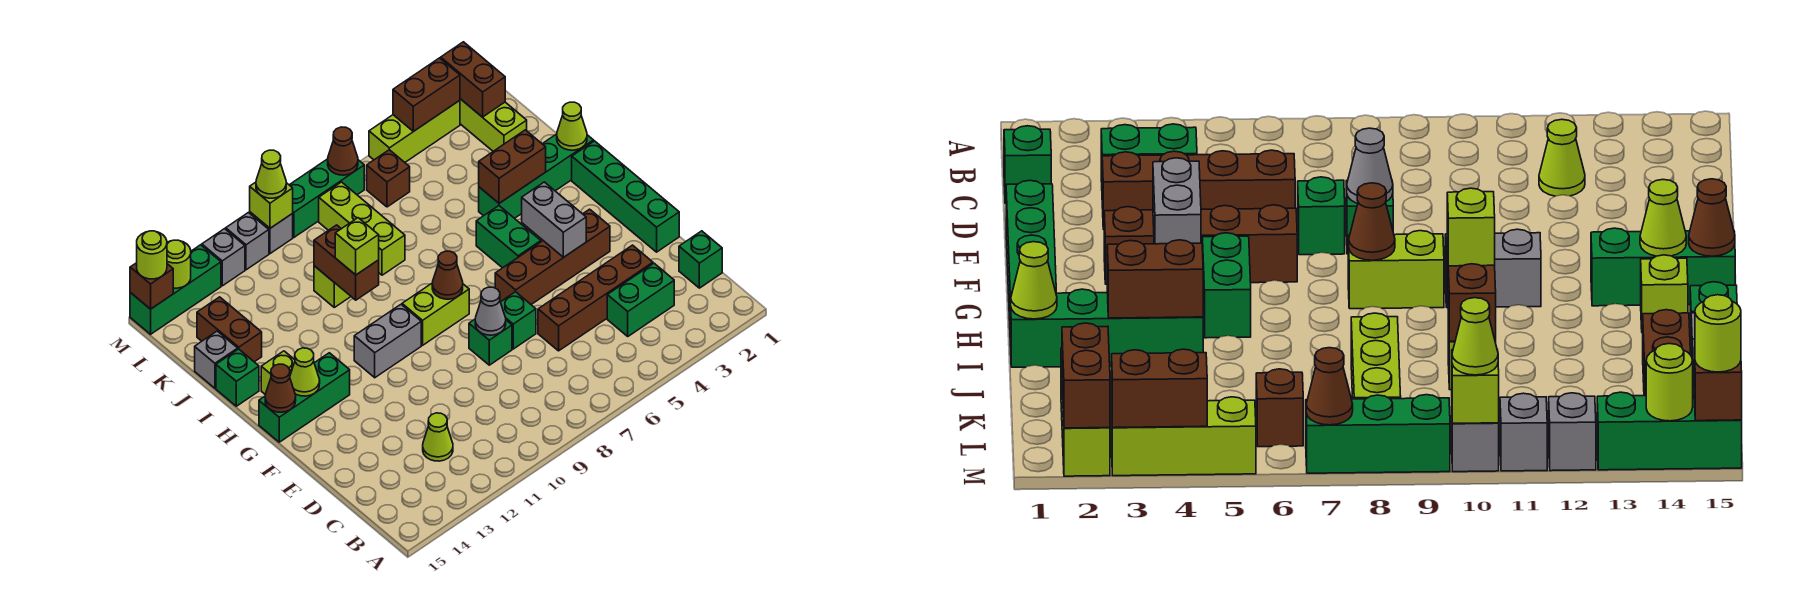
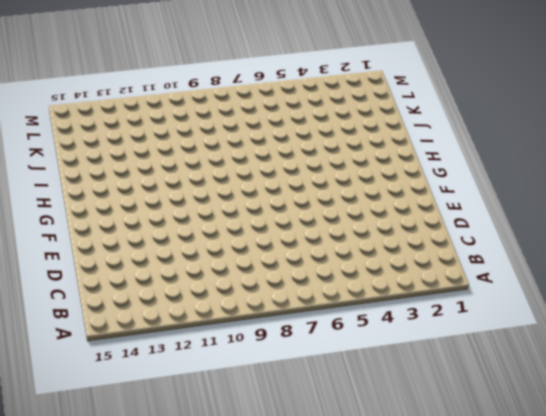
none -> green 1x1 brick [679,231,722,288]
none -> green 1x2 brick [607,263,674,336]
none -> lime 1x1 cone [423,413,453,461]
none -> brown 1x4 brick [538,245,653,351]

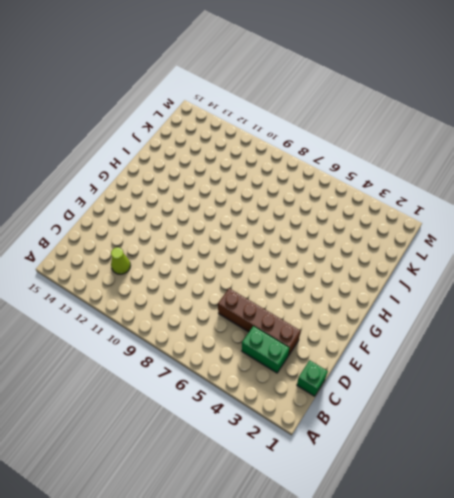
none -> green 1x4 brick [572,141,679,252]
none -> green 1x1 brick [501,292,536,349]
none -> green 1x1 brick [469,319,512,365]
none -> brown 1x4 brick [495,209,610,304]

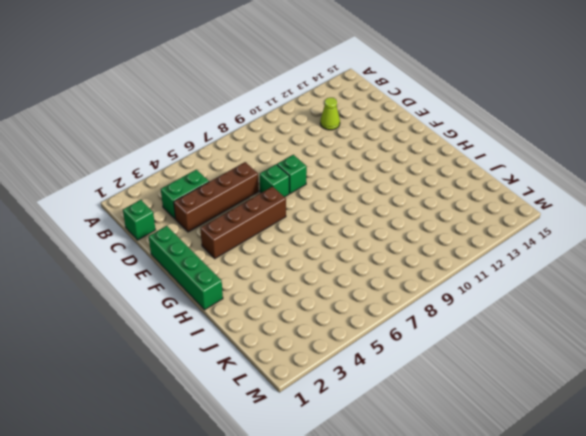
none -> green 1x2 brick [476,206,541,268]
none -> lime 1x2 brick [402,283,469,345]
none -> grey 1x2 brick [354,305,421,378]
none -> green 1x3 brick [259,353,350,442]

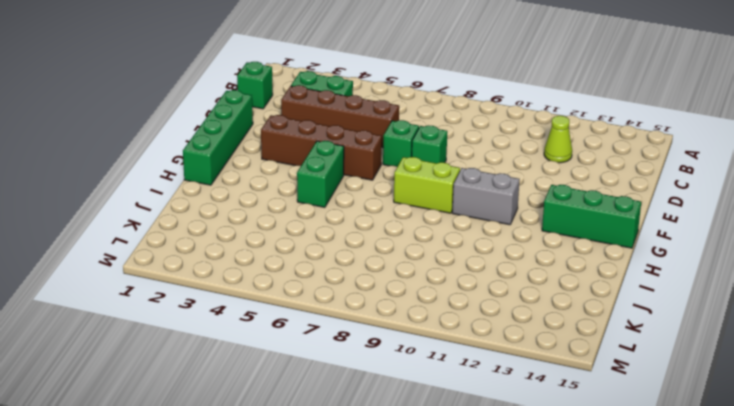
none -> lime 1x1 brick [261,351,295,394]
none -> green 1x4 brick [479,134,594,218]
none -> green 1x1 brick [216,349,259,406]
none -> lime 1x3 brick [319,182,405,275]

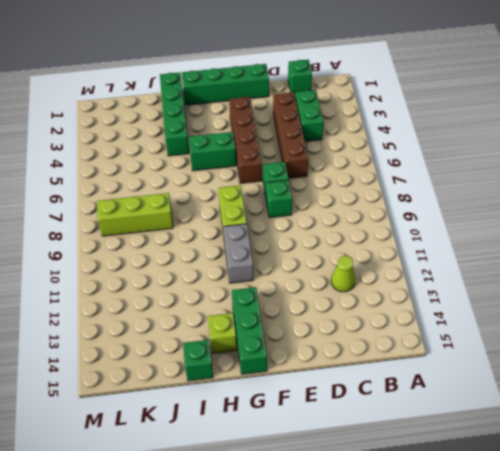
none -> lime 1x1 brick [314,266,351,307]
none -> brown 1x2 brick [197,297,262,362]
none -> grey 1x1 brick [195,331,238,388]
none -> lime 1x3 brick [460,99,527,151]

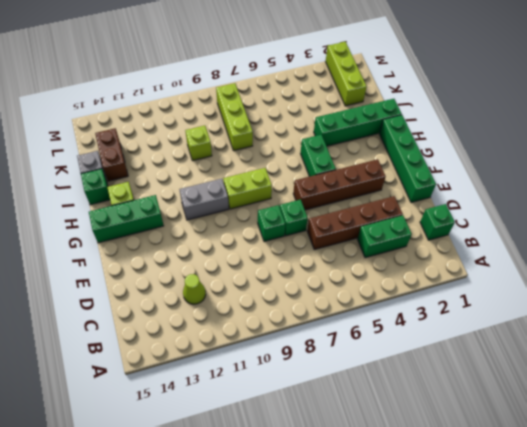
none -> brown 1x1 brick [367,150,410,207]
none -> lime 1x3 brick [369,100,460,162]
none -> green 1x3 brick [290,159,364,237]
none -> grey 1x1 brick [250,212,293,254]

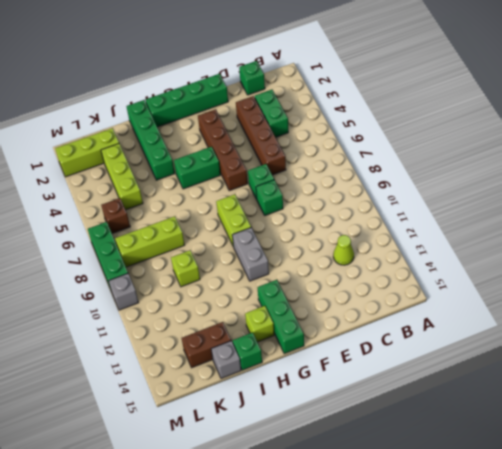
lime 1x3 brick [101,143,143,210] -> lime 1x3 brick moved to [369,100,460,162]
none -> grey 1x1 brick [226,213,269,270]
none -> grey 1x1 brick [202,229,245,286]
none -> green 1x3 brick [130,245,221,334]
none -> grey 1x1 cone [475,287,506,335]

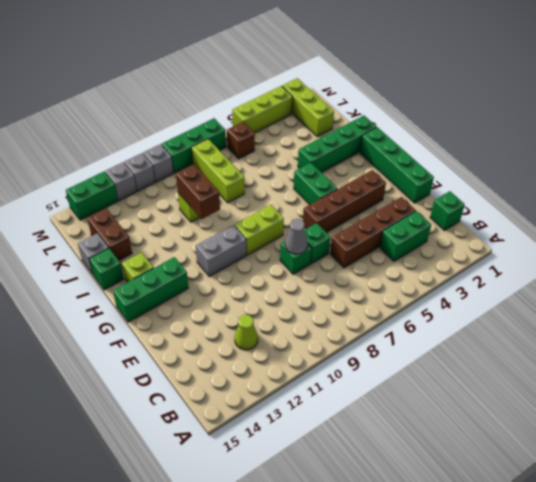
green 1x2 brick [66,172,118,220] -> green 1x3 brick [130,245,221,334]
none -> grey 1x2 brick [522,182,586,257]
none -> brown 1x1 cone [432,251,463,299]
none -> lime 1x1 cone [290,348,320,396]
none -> brown 1x1 cone [265,364,296,412]

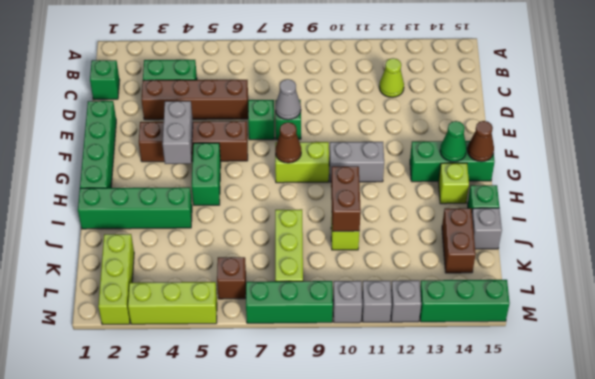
green 1x1 cone [440,121,467,162] -> lime 1x1 cone [290,348,320,396]
none -> lime 1x1 cone [557,102,587,150]
none -> brown 1x2 brick [479,130,546,203]
none -> brown 1x2 brick [441,42,505,117]
none -> brown 1x2 brick [393,58,460,131]

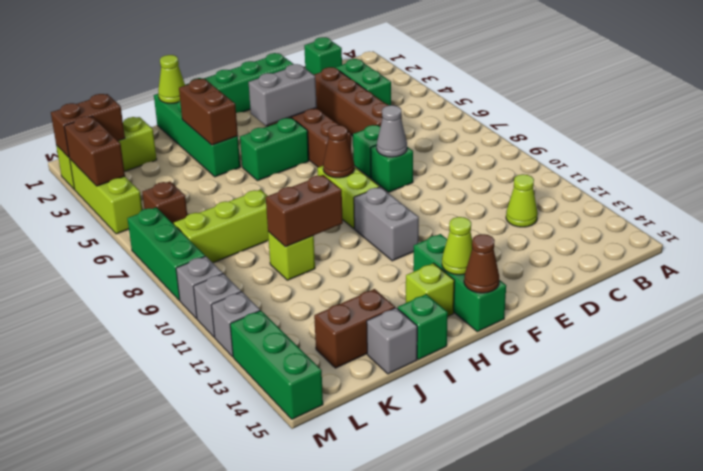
none -> brown 1x1 cone [328,127,358,175]
none -> lime 1x1 brick [250,182,293,228]
none -> lime 1x1 round brick [167,240,191,288]
none -> brown 1x1 brick [130,263,173,309]

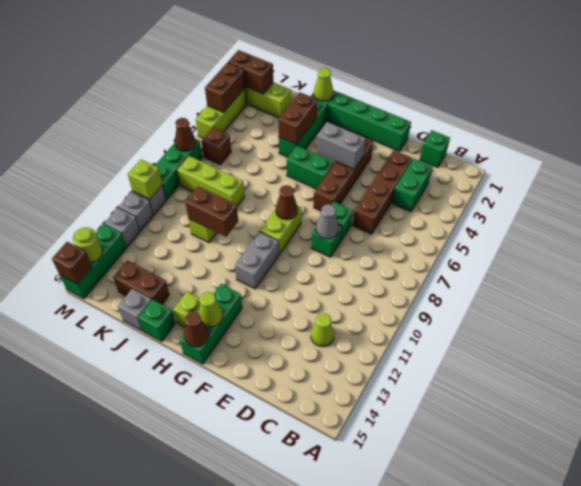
none -> lime 1x1 brick [335,218,379,275]
none -> lime 1x1 cone [256,150,286,198]
none -> lime 1x1 round brick [137,231,167,279]

